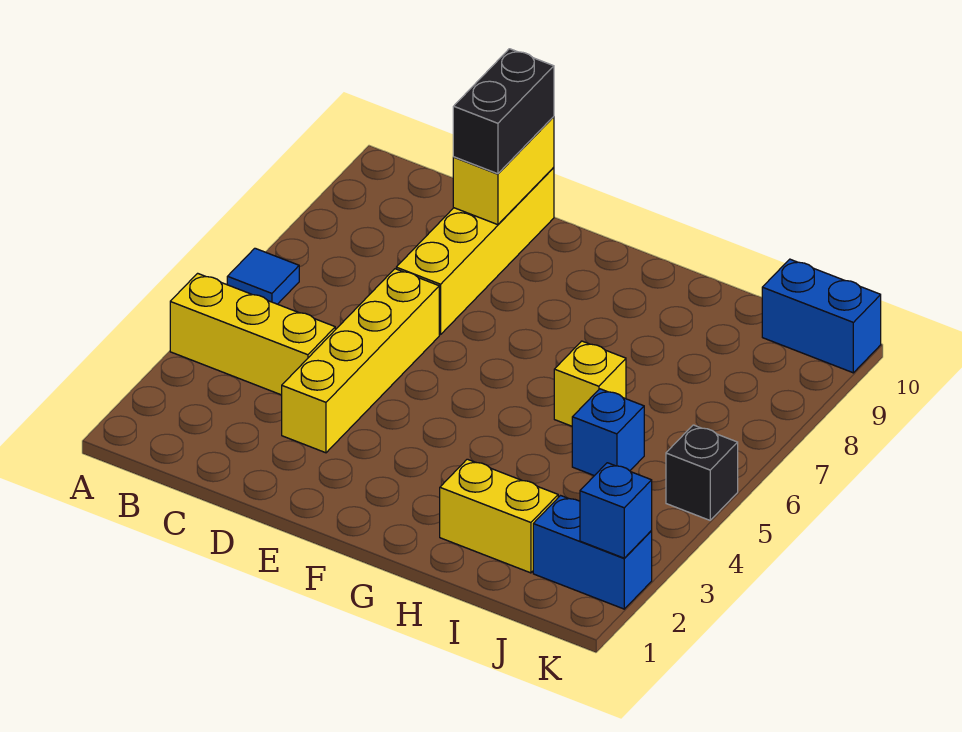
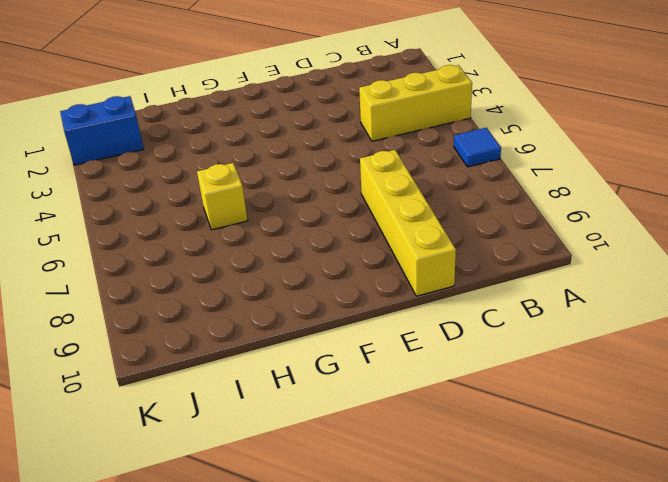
none -> yellow 1x4 brick [282,269,439,453]
none -> yellow 1x2 brick [440,459,558,573]
none -> blue 1x1 brick [572,389,644,476]

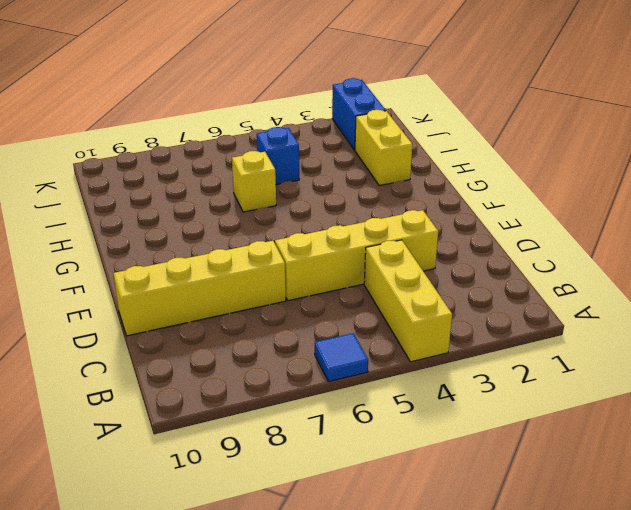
none -> blue 1x2 brick [762,259,881,373]
none -> black 1x1 brick [666,425,738,520]
none -> yellow 1x2 brick [453,117,554,225]

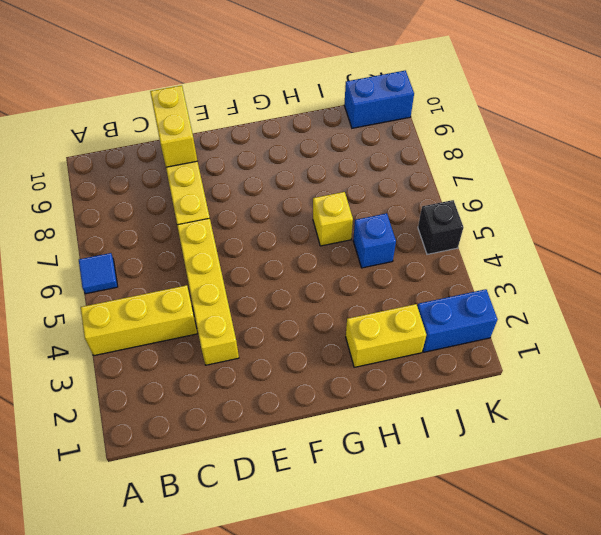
none -> blue 1x1 brick [580,463,652,558]
none -> black 1x2 brick [453,49,554,174]

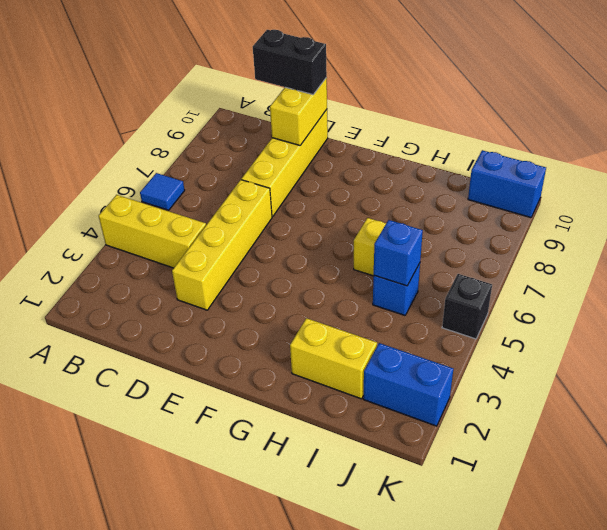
black 1x2 brick [253,30,327,94] -> black 1x2 brick turned to [453,49,554,174]
blue 1x1 brick [374,220,423,286] -> blue 1x1 brick moved to [580,463,652,558]

